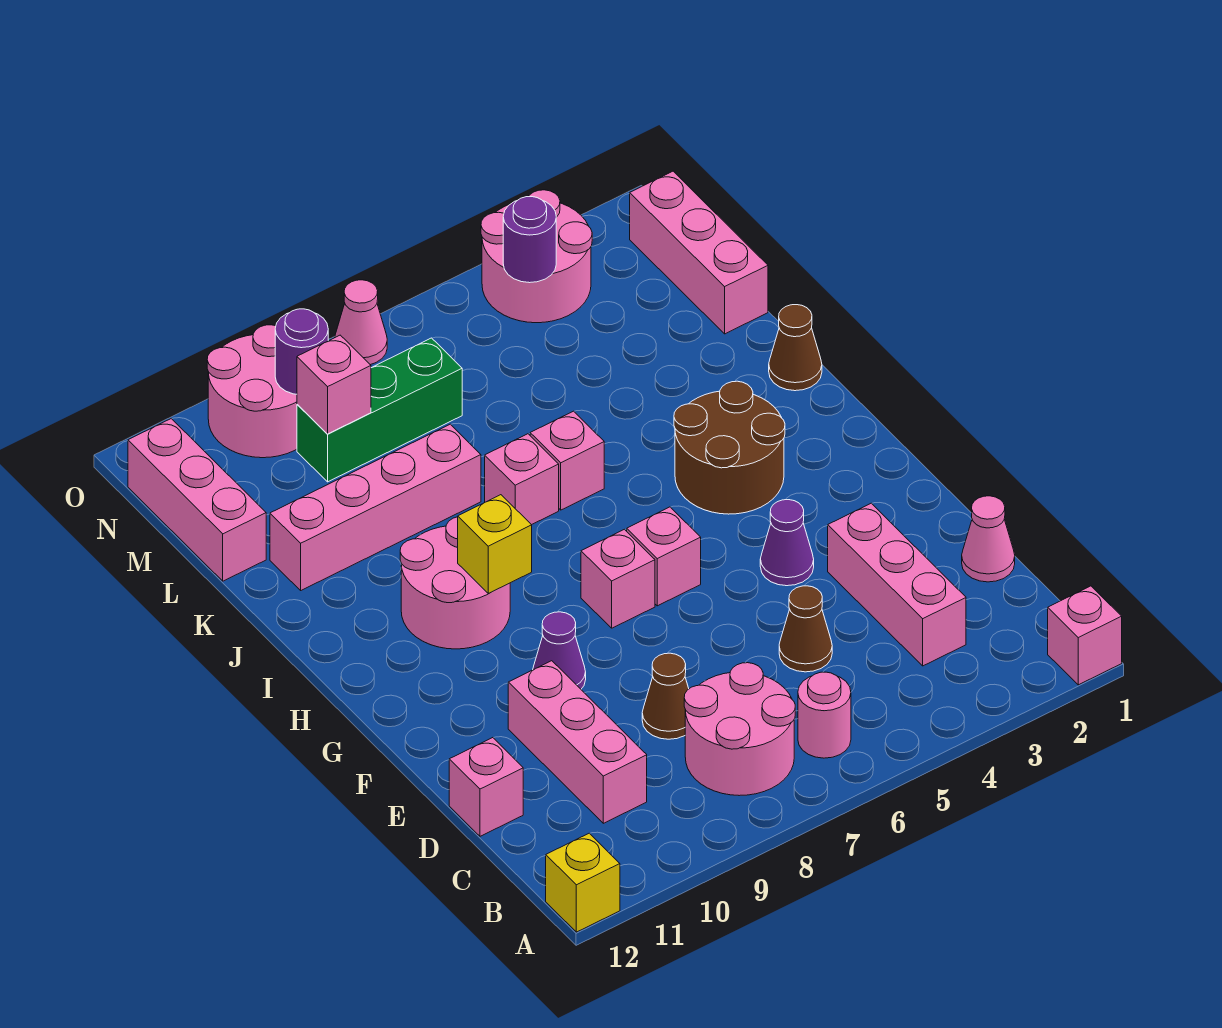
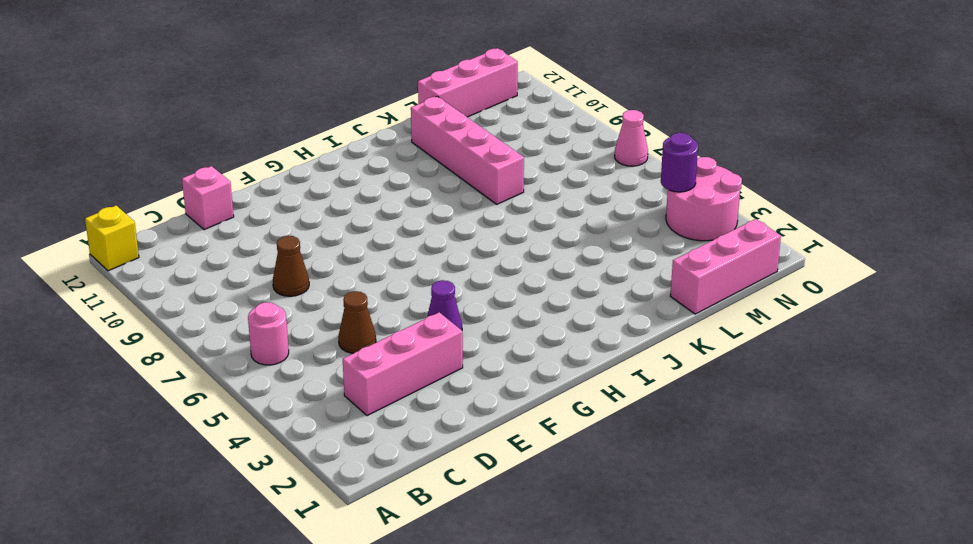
none -> pink 1x1 brick [1048,586,1122,685]
none -> pink 2x2 round brick [684,663,795,796]
none -> pink 1x3 brick [508,661,647,823]
none -> pink 1x1 cone [962,496,1015,582]

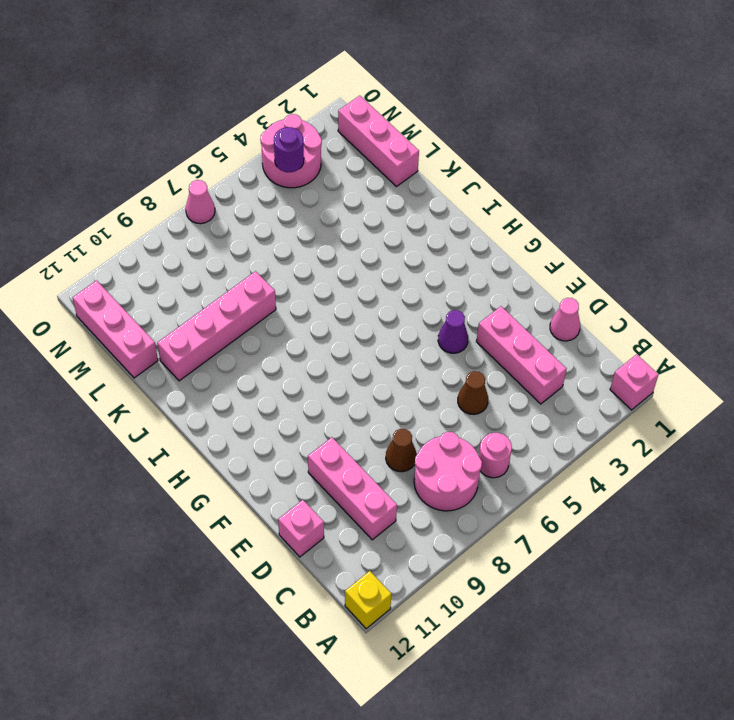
none -> purple 1x1 cone [533,612,586,689]
none -> pink 1x1 brick [627,507,701,606]
none -> pink 1x1 brick [581,529,655,628]
none -> brown 2x2 round brick [674,381,785,514]

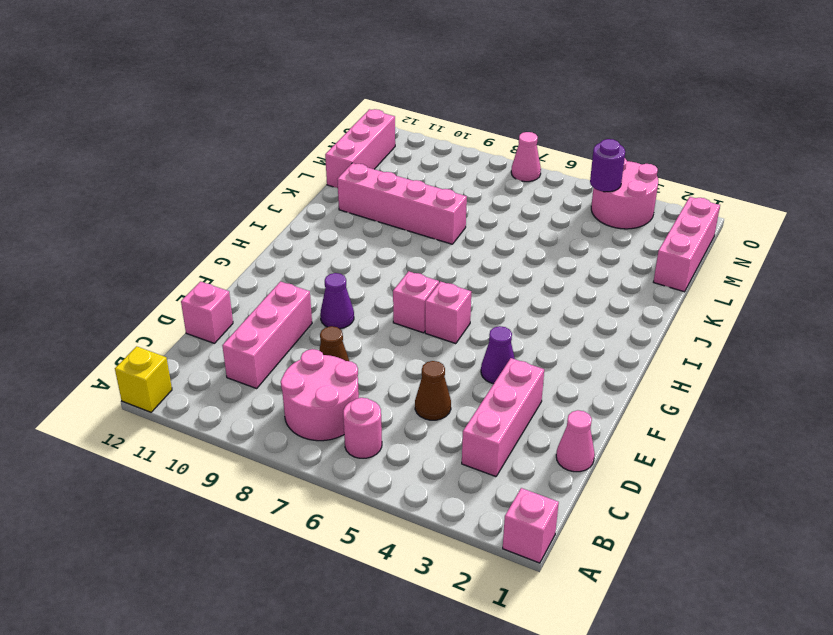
none -> brown 2x2 round brick [674,381,785,514]
none -> pink 2x2 round brick [400,517,510,649]
none -> brown 1x1 cone [769,305,822,391]
none -> pink 1x1 brick [530,411,604,510]

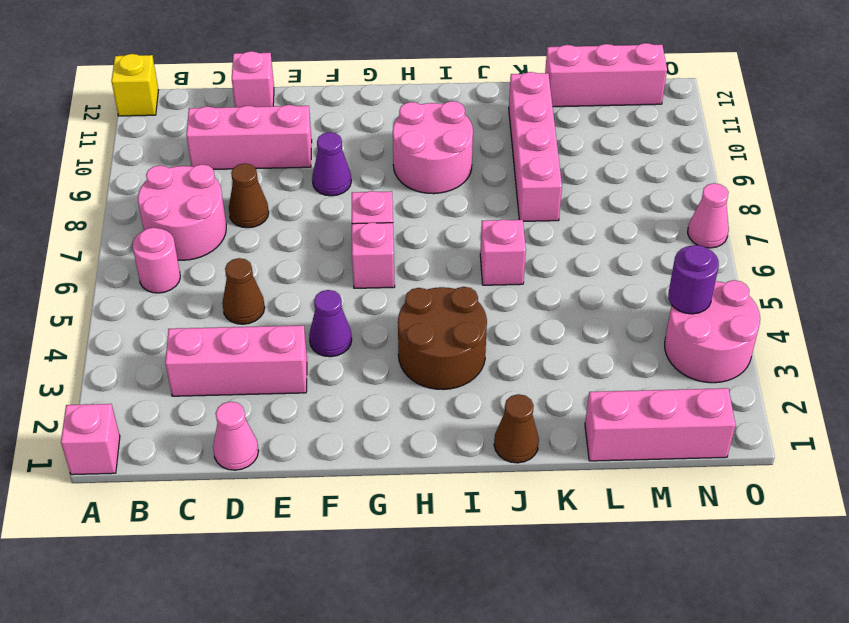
none -> pink 1x1 brick [485,434,559,525]
none -> green 1x3 brick [297,338,462,482]
none -> pink 2x2 round brick [207,325,297,458]
none -> yellow 1x1 brick [458,495,532,594]

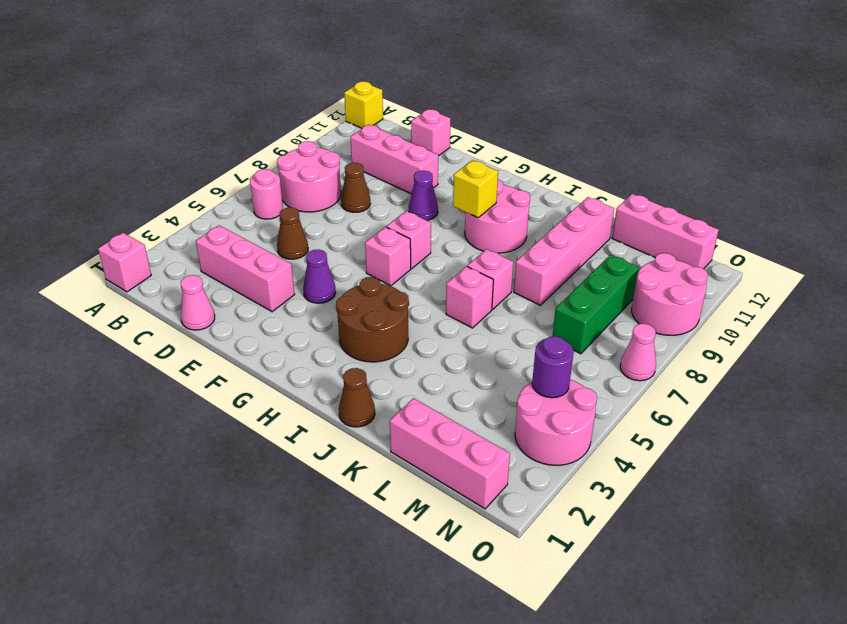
none -> pink 1x1 brick [297,335,371,434]
none -> purple 1x1 round brick [275,309,328,394]

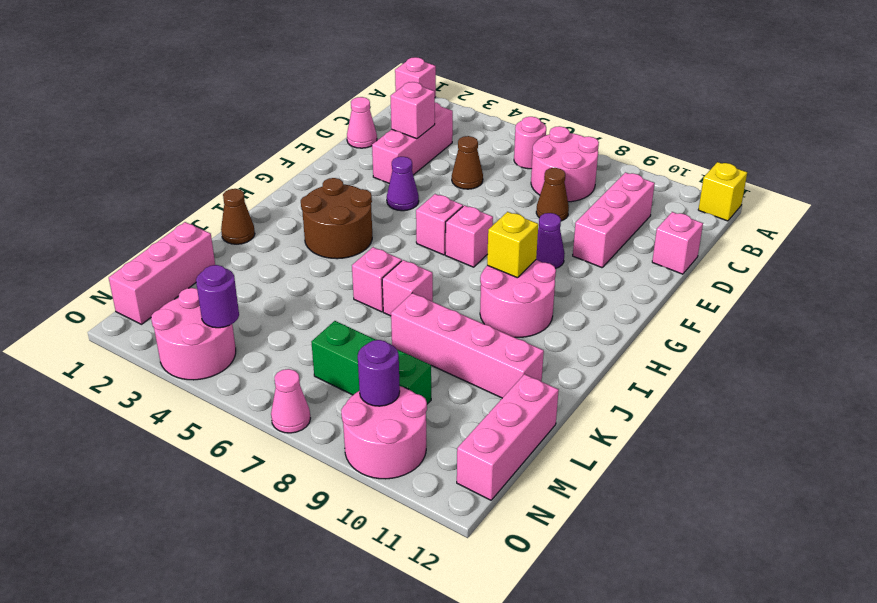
pink 1x1 brick [390,82,435,139] -> pink 1x1 brick moved to [297,335,371,434]

